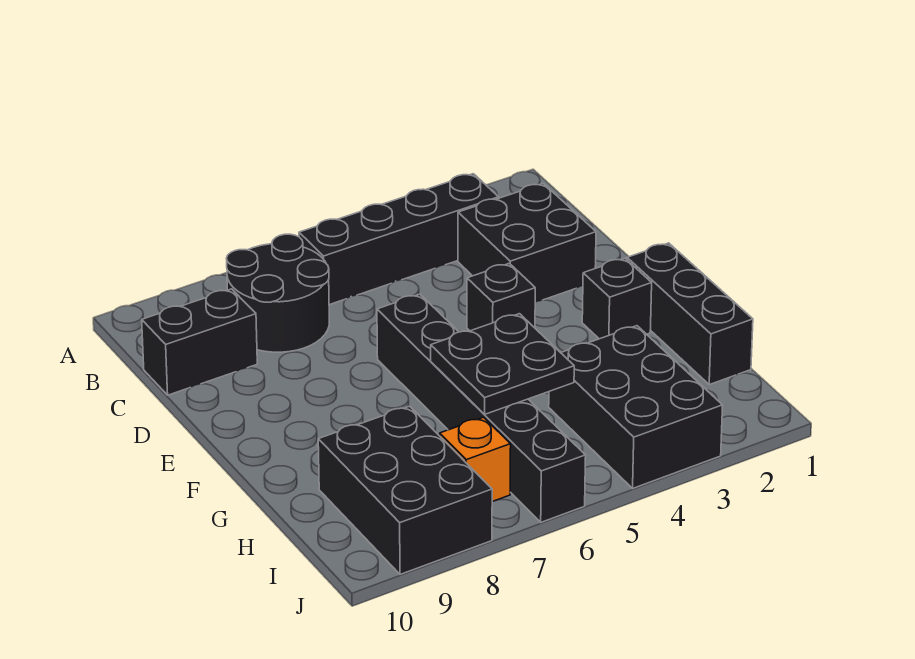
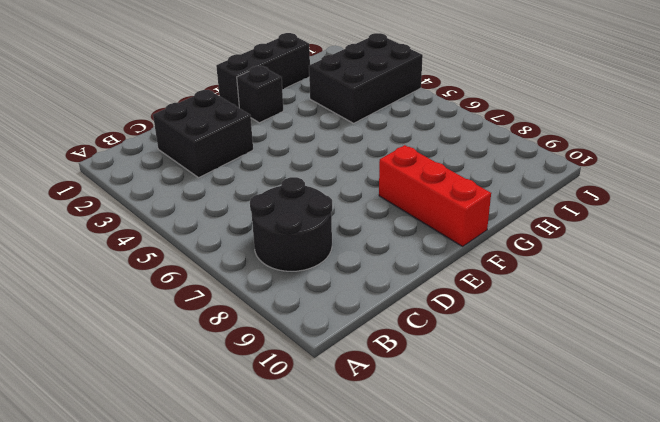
red 1x3 brick [379,145,491,246] -> none
none -> black 1x4 brick [299,174,499,305]
none -> black 1x2 brick [142,289,257,395]
none -> black 1x1 brick [467,263,535,331]

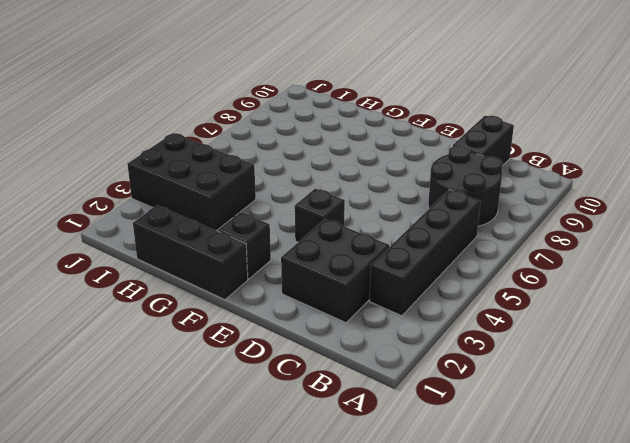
none -> black 1x6 brick [377,294,586,522]
none -> black 2x3 brick [318,406,492,574]
none -> orange 1x1 brick [440,417,511,502]

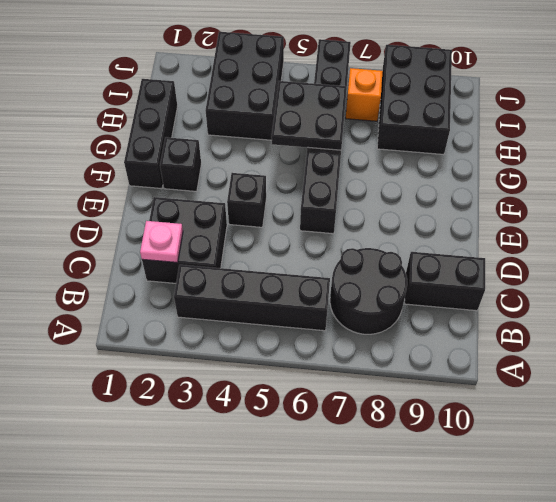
pink 1x1 plate [140,221,183,263] -> none

